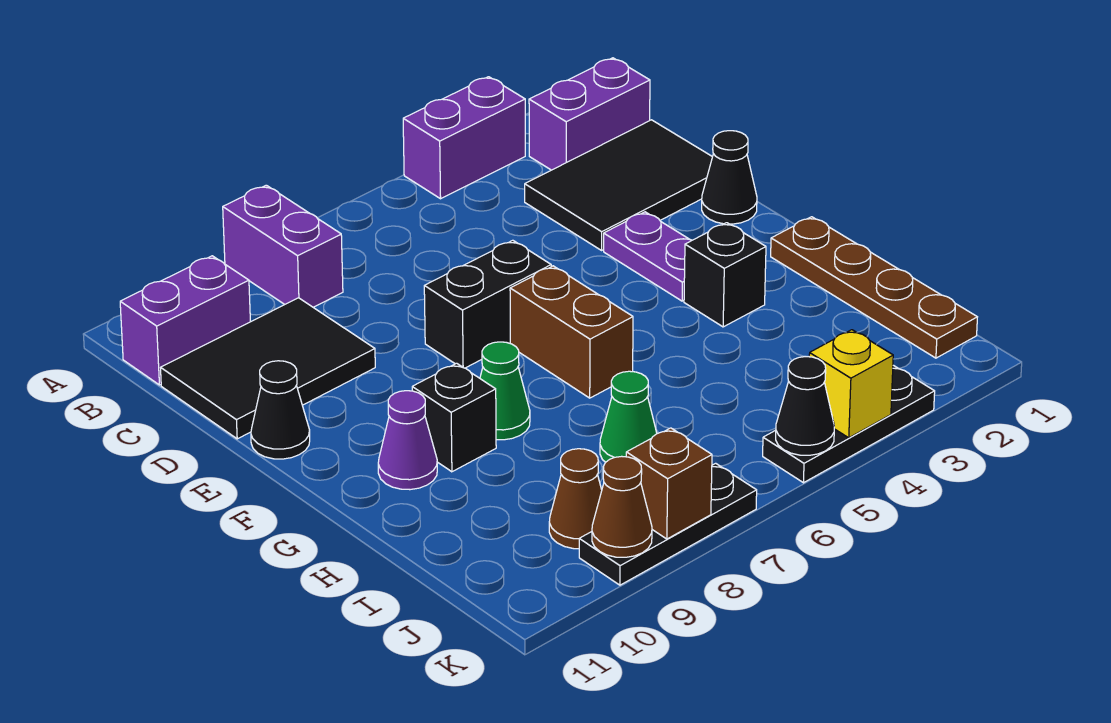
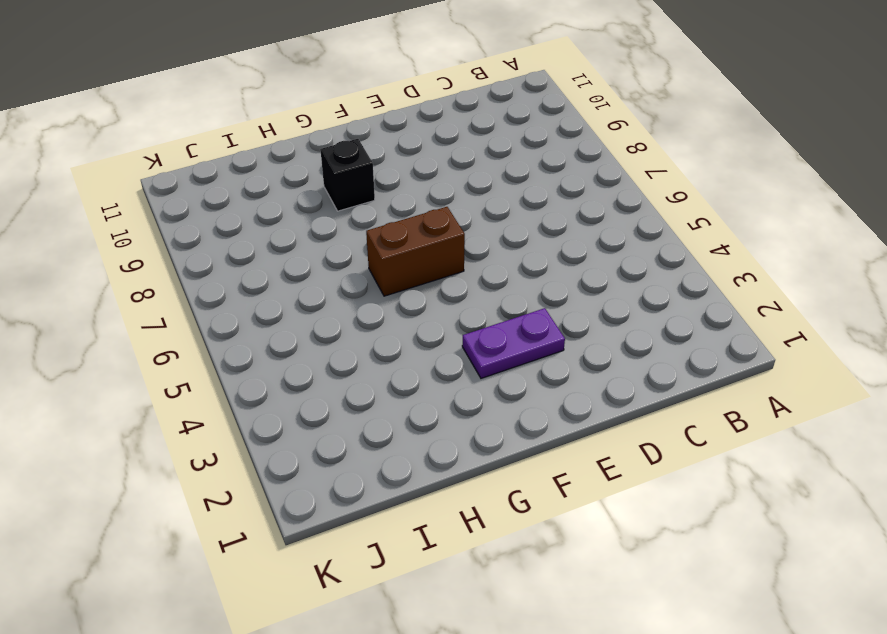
none -> purple 1x2 brick [403,77,525,199]
none -> purple 1x2 brick [223,185,343,307]
none -> purple 1x2 brick [529,58,650,170]

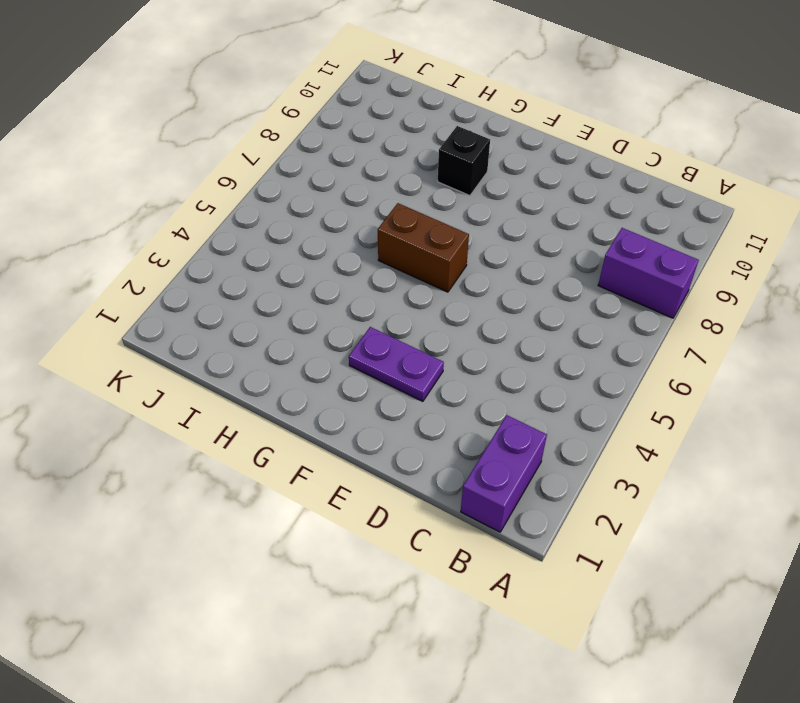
none -> purple 1x2 brick [403,77,525,199]
none -> purple 1x2 brick [120,256,250,385]
none -> black 2x3 tile [525,120,712,250]

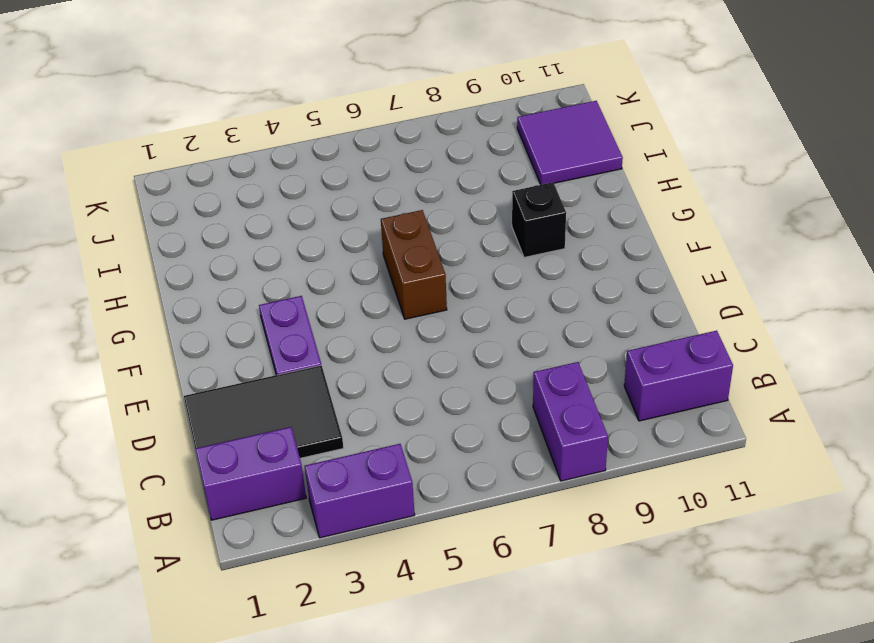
purple 2x2 tile [517,101,623,185] -> none
none -> black 2x3 tile [161,298,375,439]
none -> black 1x1 cone [702,131,757,224]
none -> black 1x2 brick [424,240,551,368]

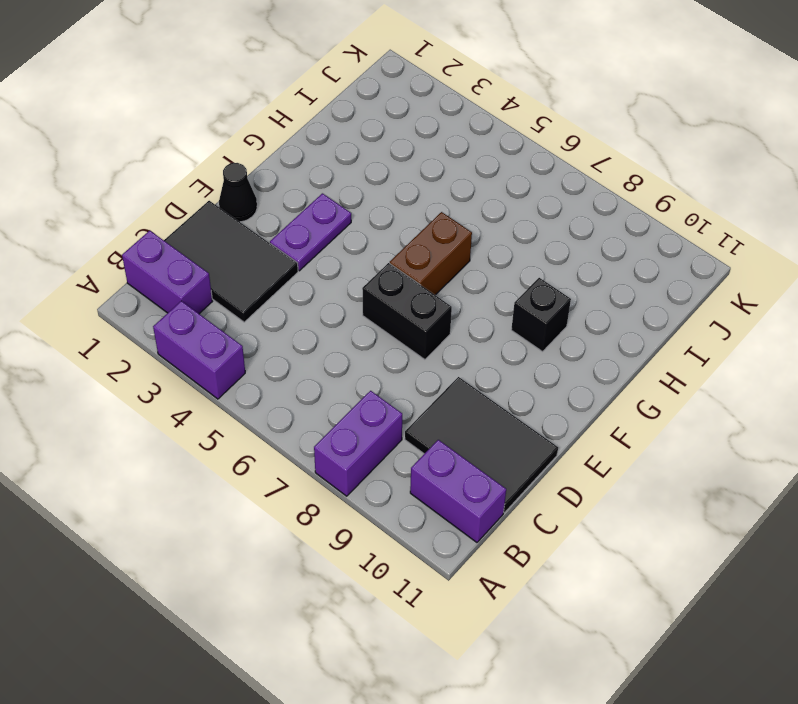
none -> black 1x1 cone [251,361,310,459]
none -> brown 1x4 plate [771,217,977,358]
none -> black 1x1 brick [684,223,766,327]

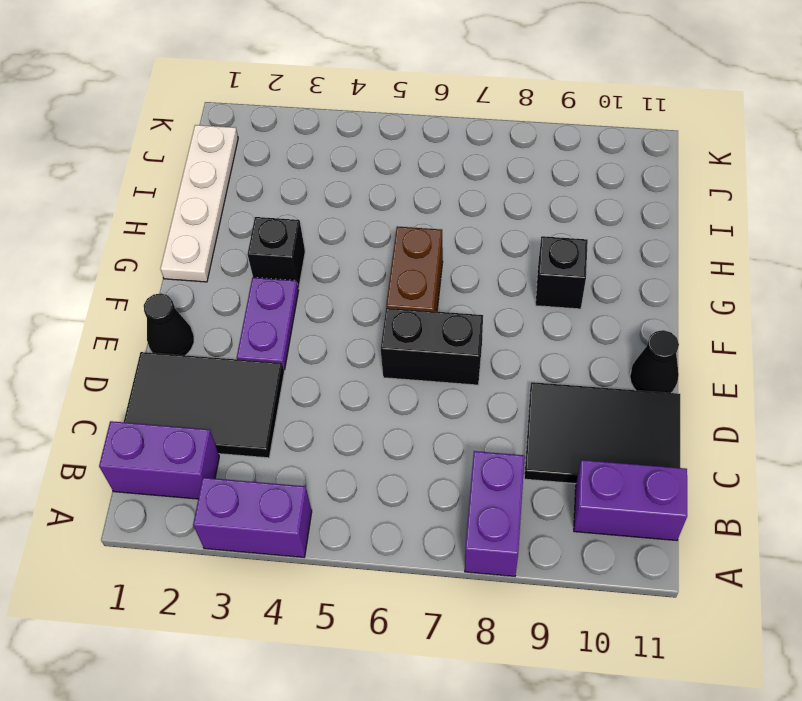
white 1x4 plate [160,125,238,282] -> brown 1x4 plate [771,217,977,358]
none -> green 1x1 cone [480,342,530,440]
none -> purple 1x1 cone [378,391,437,490]
none -> green 1x1 cone [600,371,657,462]

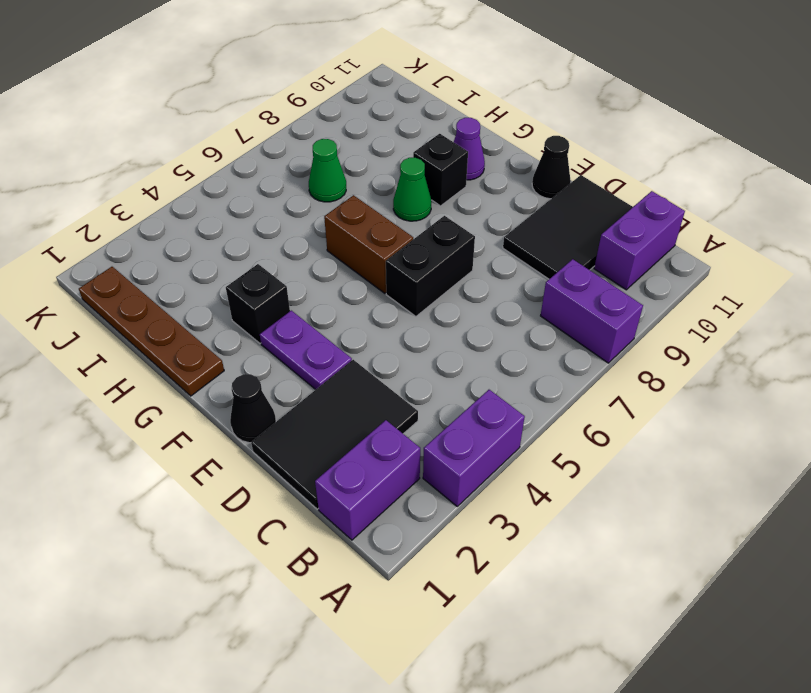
none -> brown 1x1 cone [549,449,602,549]
none -> black 1x3 plate [763,366,935,483]
none -> black 1x3 plate [579,463,757,585]

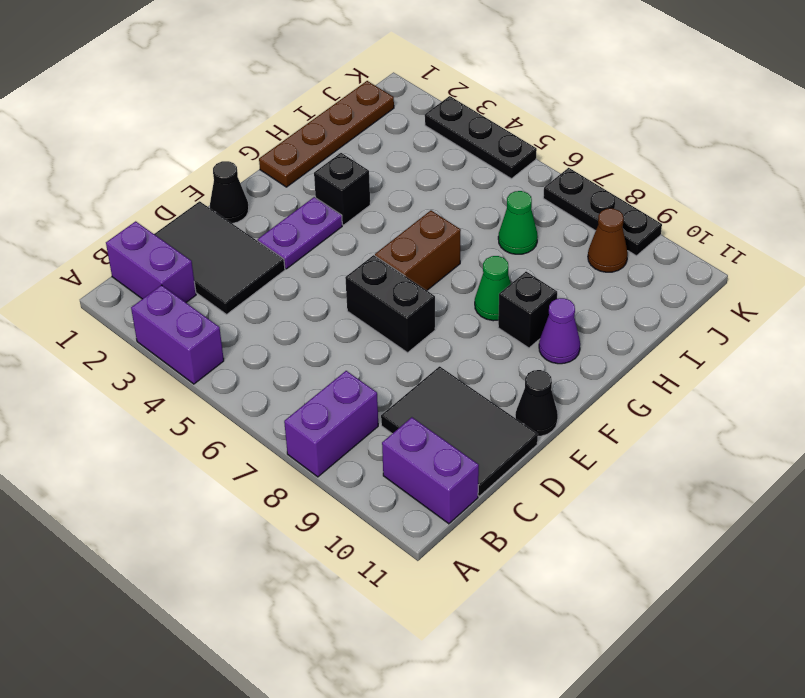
none -> yellow 1x1 brick [809,330,893,438]
none -> black 1x1 cone [776,357,834,455]
none -> brown 1x1 brick [626,428,712,539]

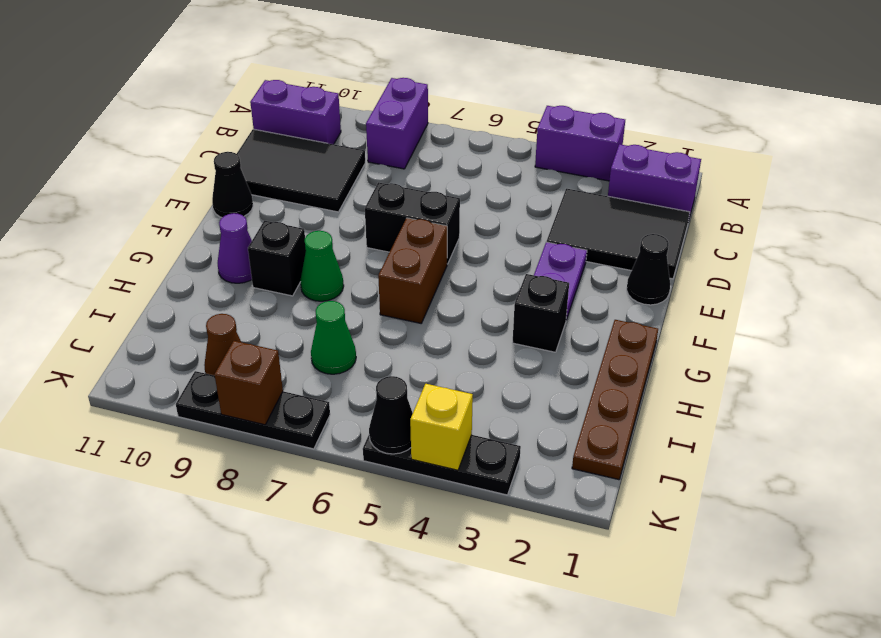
none -> brown 1x1 cone [592,456,652,557]

